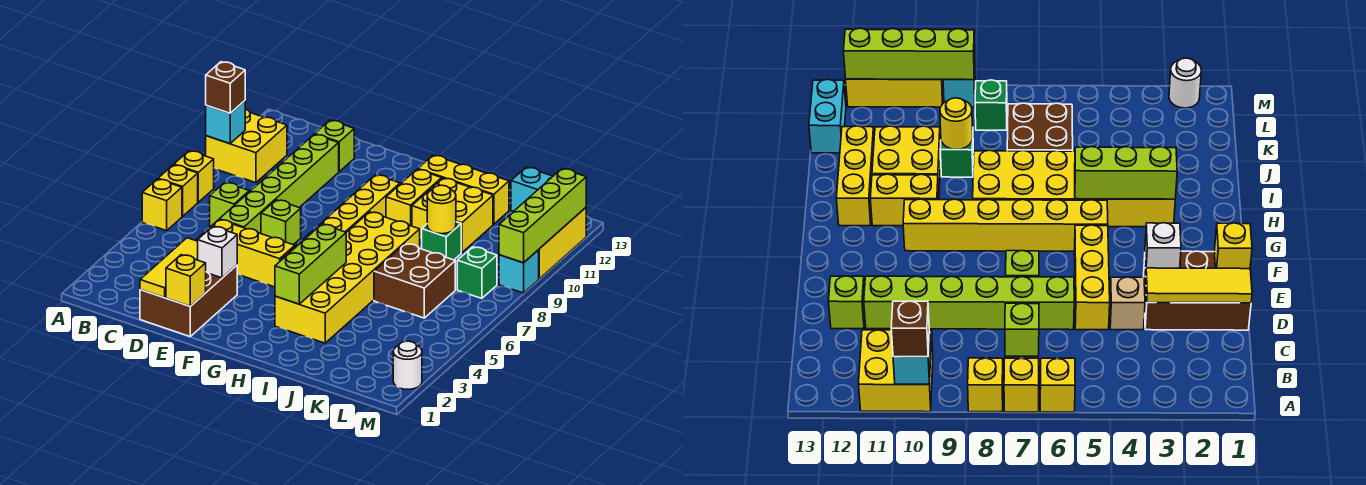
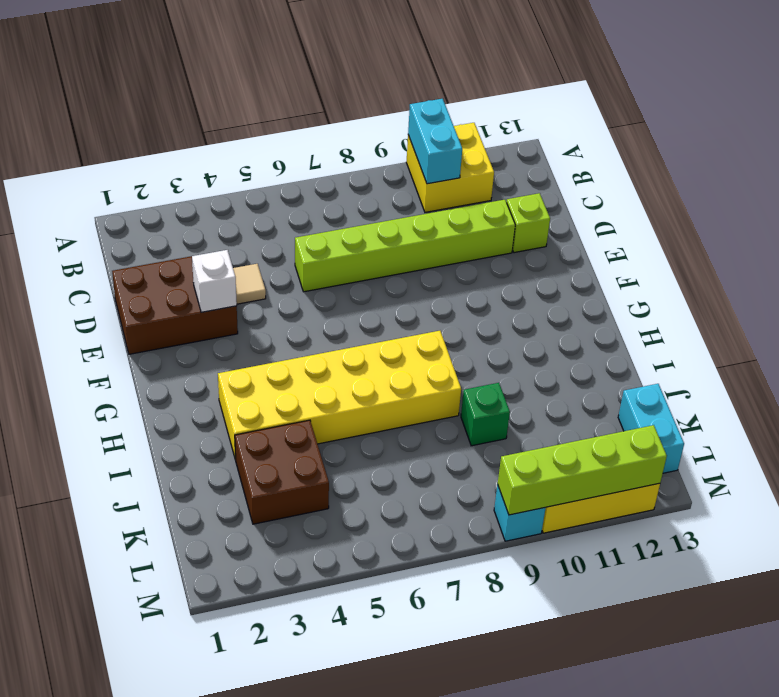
cyan 1x2 brick [408,99,462,184] -> cyan 1x1 brick [206,101,245,144]
tan 1x1 tile [233,264,266,304] -> tan 1x1 brick [1110,277,1145,330]
brown 2x2 brick [235,420,329,524] -> brown 2x2 brick moved to [374,244,455,318]
none -> yellow 1x1 brick [142,179,182,231]
none -> yellow 1x1 brick [158,165,198,216]
none -> yellow 1x1 brick [174,151,214,202]
none -> lime 1x1 brick [210,182,249,226]

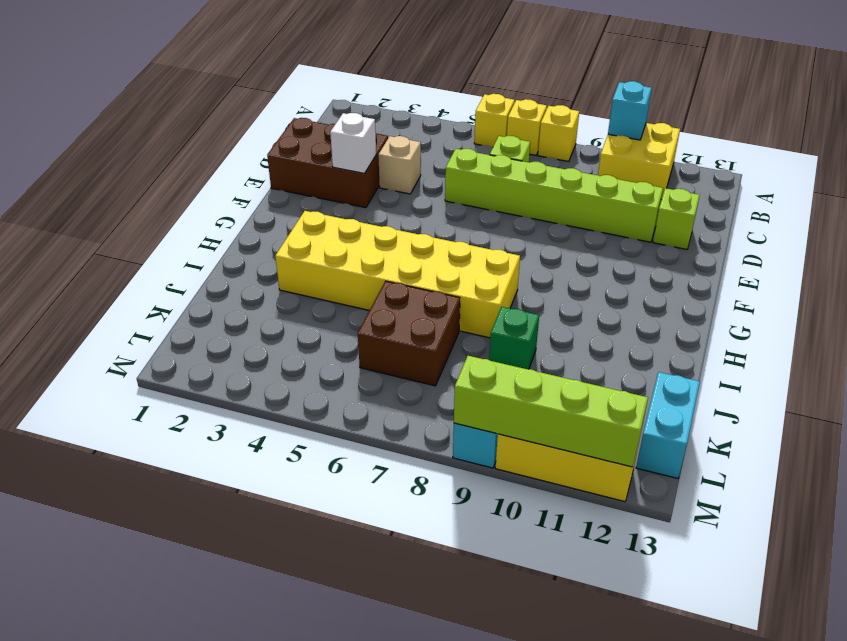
none -> yellow 1x3 brick [204,220,295,287]
none -> lime 1x1 brick [261,200,301,245]
none -> yellow 1x6 brick [281,175,400,260]
none -> yellow 1x2 brick [386,169,442,226]

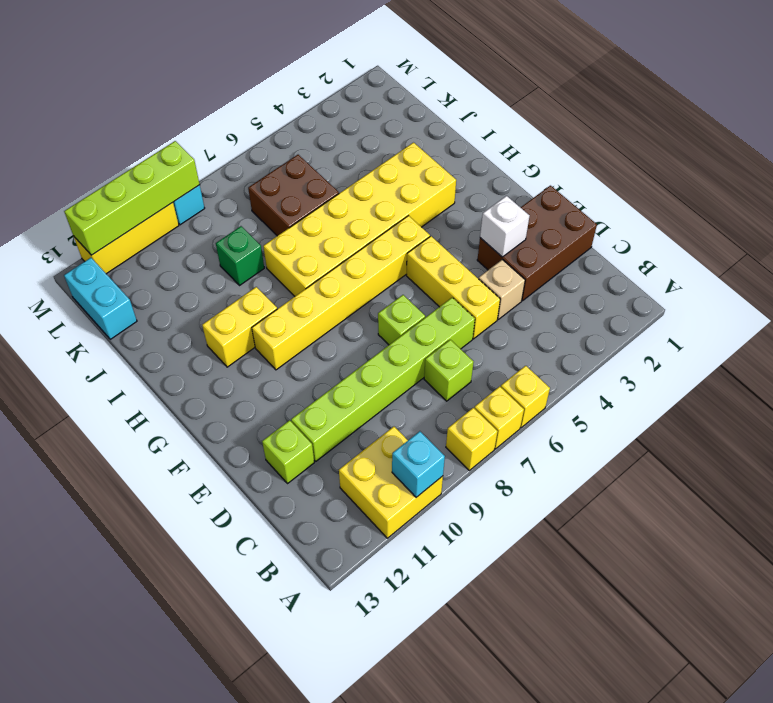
none -> yellow 1x3 brick [418,155,509,224]
none -> yellow 2x2 brick [412,178,493,253]
none -> green 1x1 brick [457,247,497,298]
none -> white 1x1 round brick [393,341,422,389]

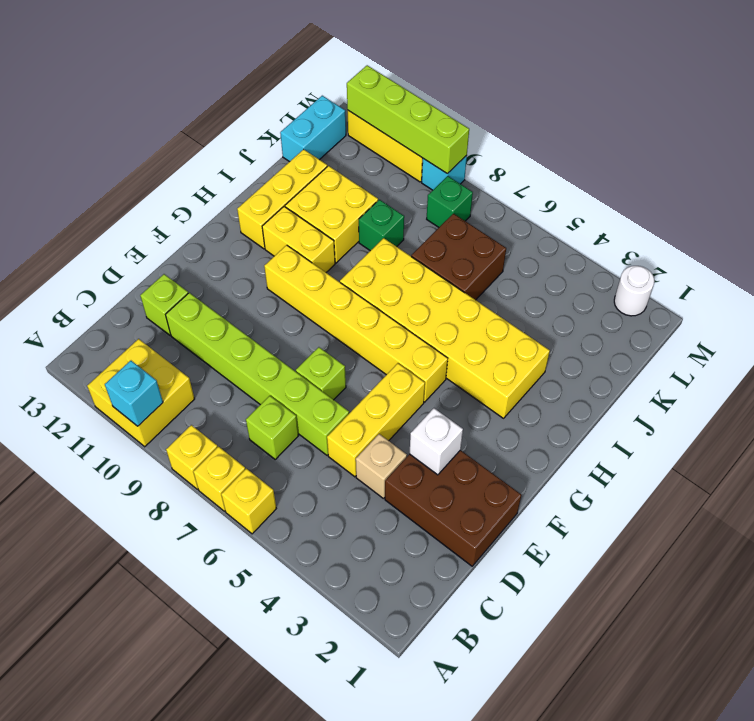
none -> yellow 1x3 tile [140,238,198,298]
none -> yellow 1x1 brick [166,255,206,306]
none -> lime 1x3 brick [275,224,346,304]
none -> yellow 1x1 round brick [427,185,456,234]

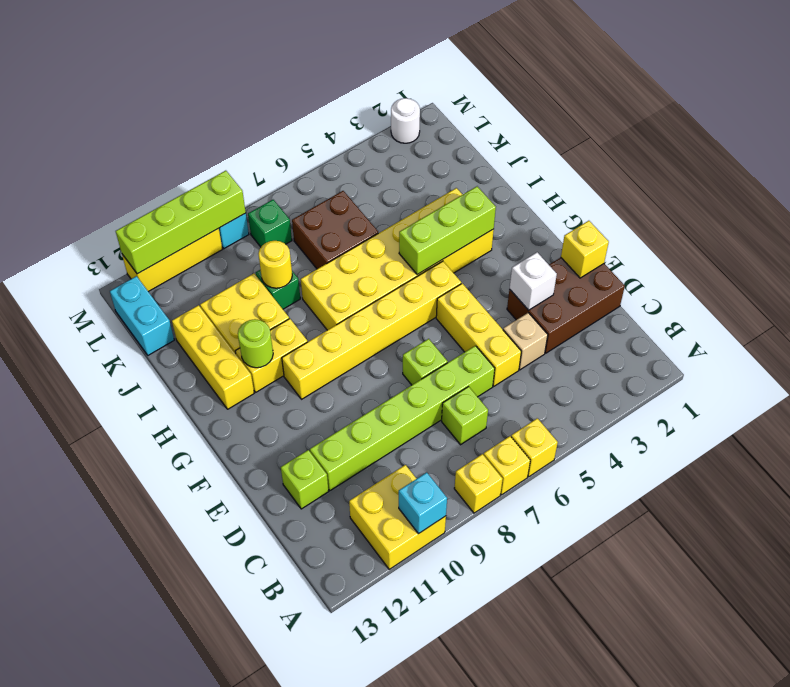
lime 1x1 round brick [238,319,273,368] -> none
none -> yellow 1x3 tile [140,238,198,298]
none -> brown 1x1 brick [206,62,245,113]

